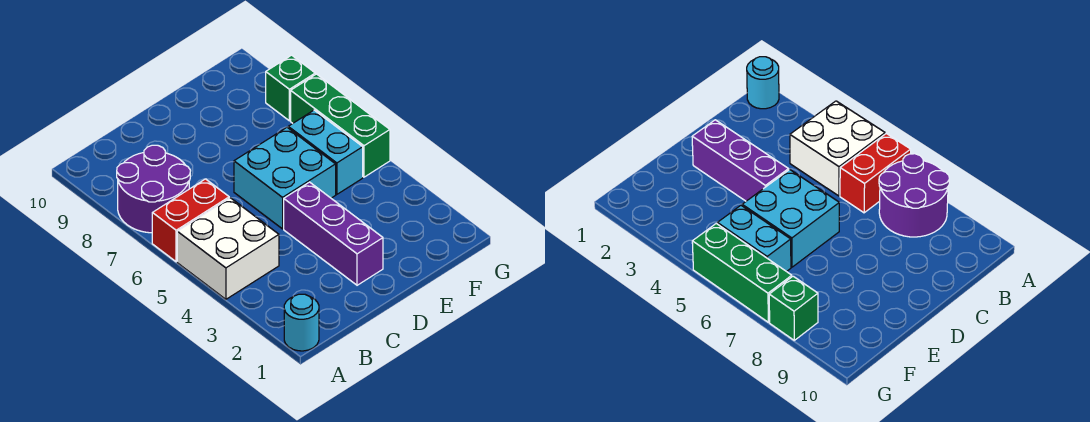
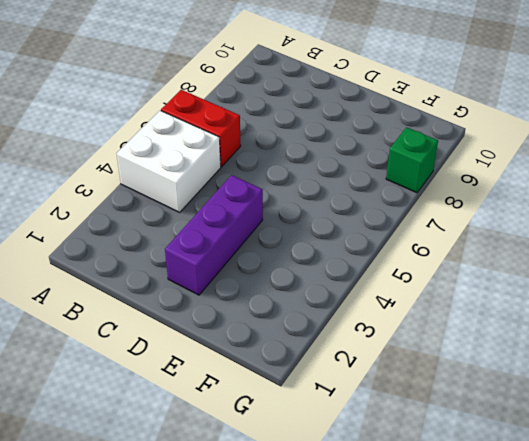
none -> cyan 1x1 round brick [284,294,319,351]
none -> purple 2x2 round brick [117,145,190,233]

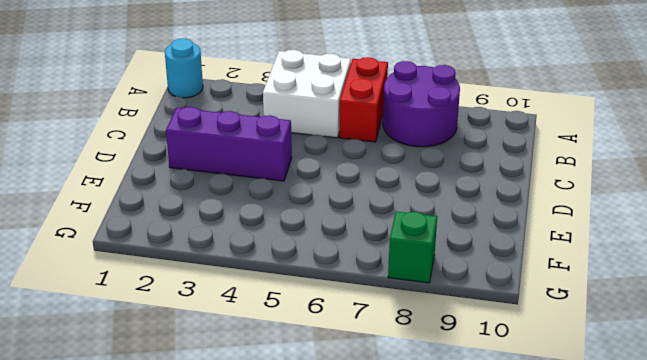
none -> cyan 2x2 brick [234,128,336,229]
none -> cyan 1x2 brick [288,110,363,194]

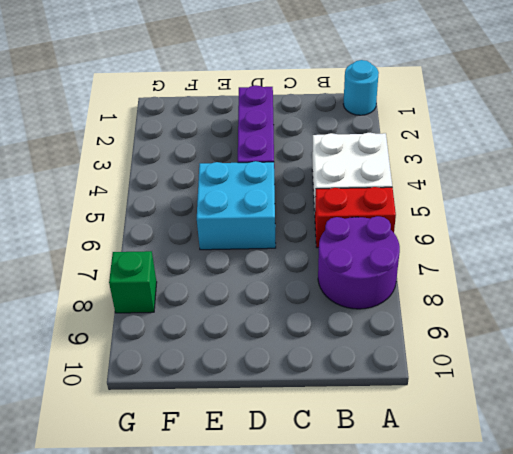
none -> cyan 1x2 brick [288,110,363,194]
none -> green 1x3 brick [291,74,390,177]

